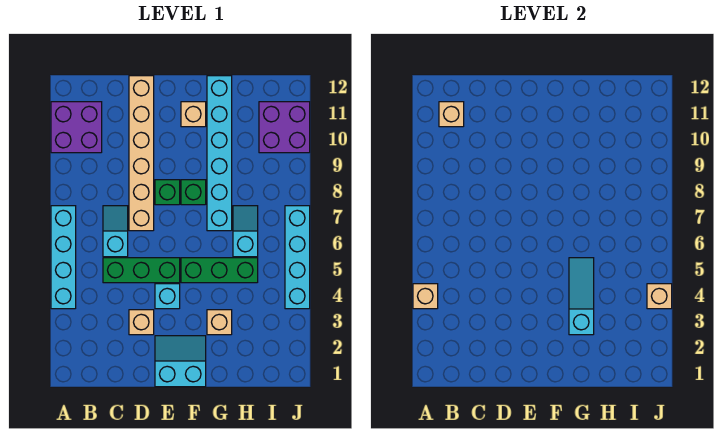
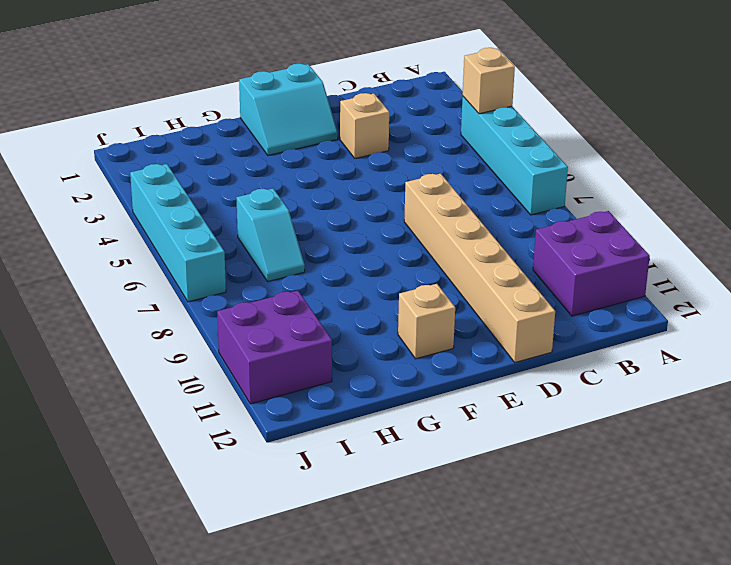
none -> green 1x3 brick [103,258,180,283]
none -> cyan 1x2 slope [103,206,128,257]
none -> cyan 1x1 brick [155,284,180,309]

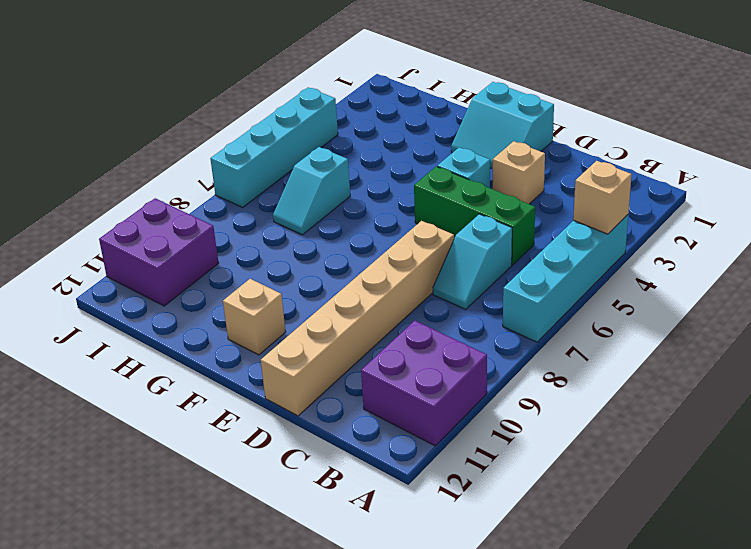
none -> green 1x1 brick [155,180,180,205]
none -> green 1x3 brick [181,258,258,283]
none -> green 1x1 brick [181,180,206,205]

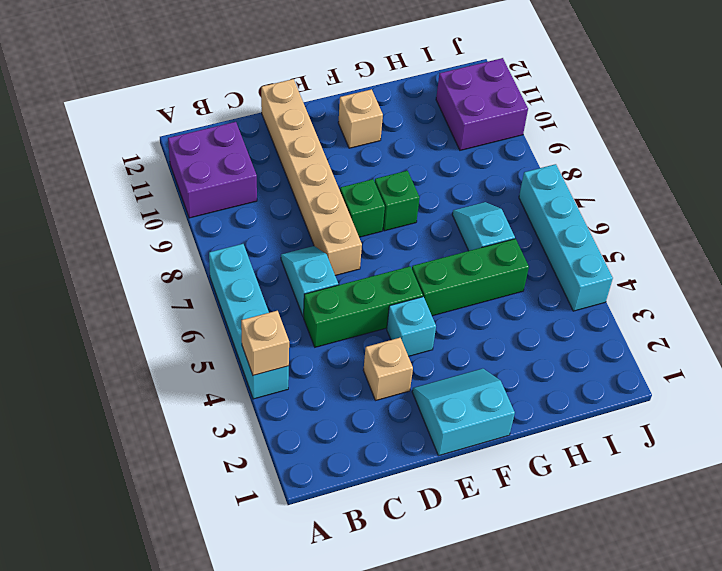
none -> tan 1x1 brick [207,310,232,335]
none -> cyan 1x6 brick [207,76,232,231]
none -> tan 1x1 brick [439,102,464,127]

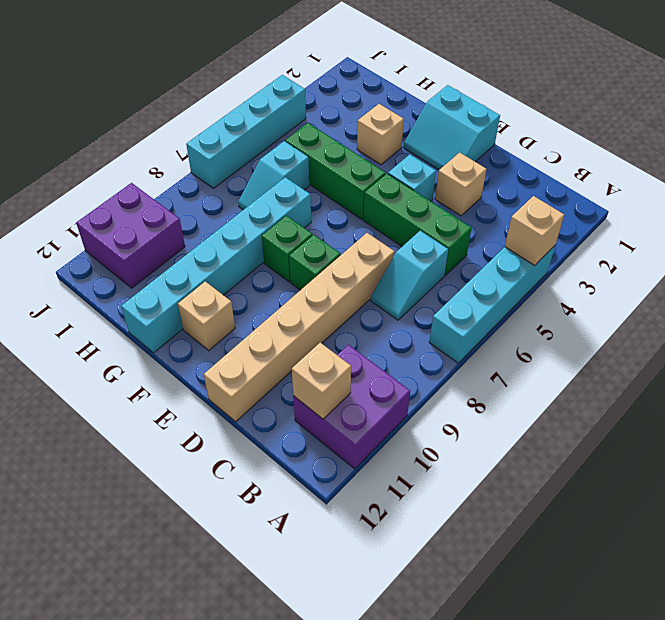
none -> cyan 1x3 slope [569,258,594,335]
none -> tan 1x1 brick [647,284,672,309]

